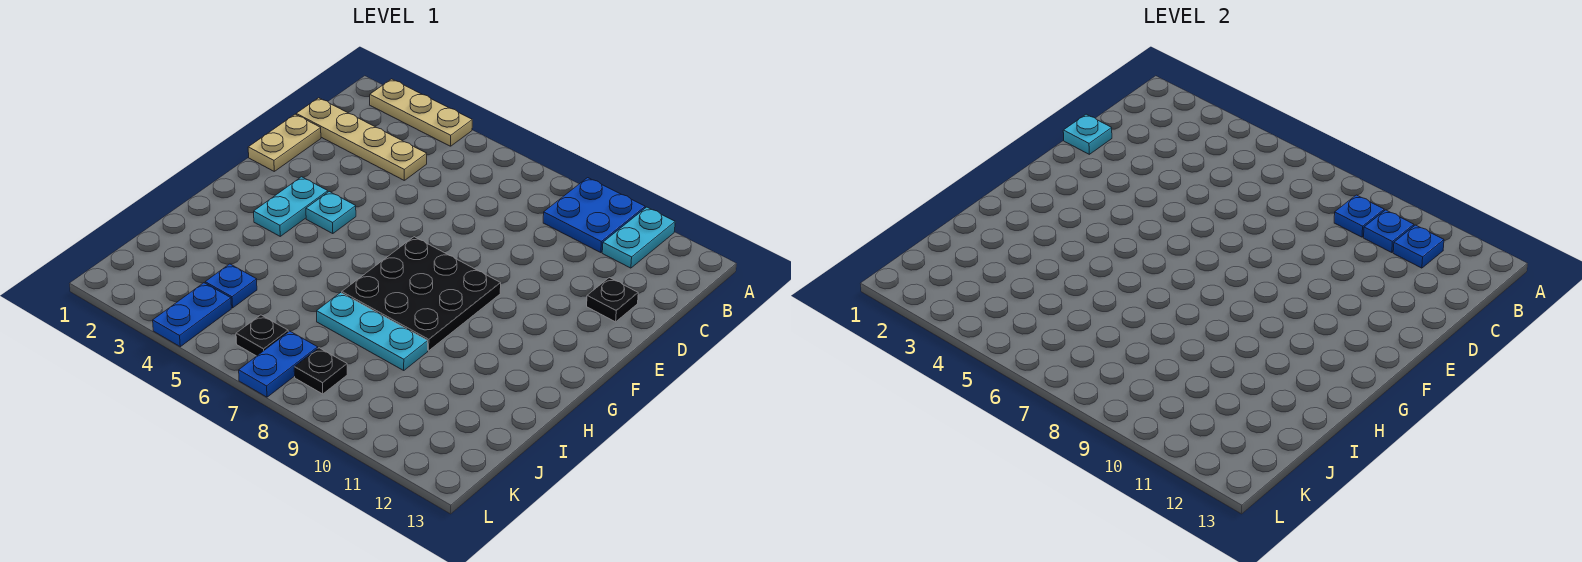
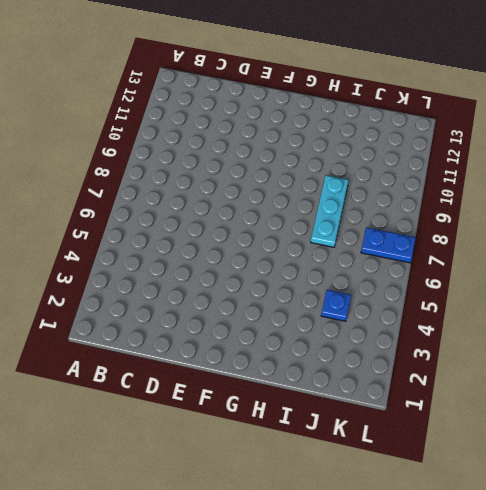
none -> tan 1x3 plate [370,79,472,146]
none -> blue 2x2 plate [543,178,645,253]
none -> cyan 1x2 plate [602,207,675,268]

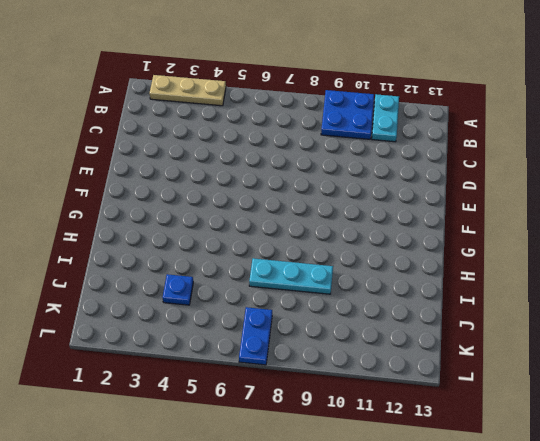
none -> tan 1x4 plate [296,98,427,180]
none -> tan 1x2 plate [248,114,321,171]
none -> black 1x1 plate [587,277,638,322]

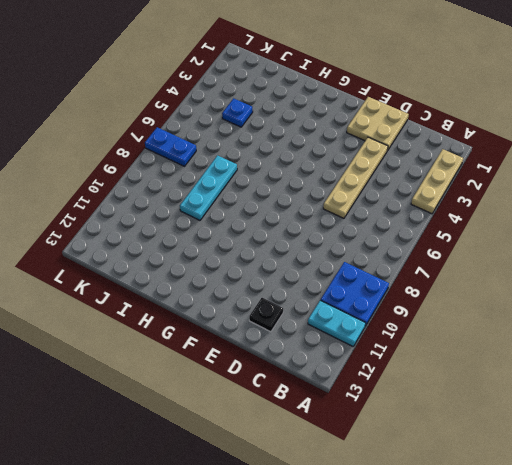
tan 2x2 plate [347,97,409,150] -> tan 1x2 plate [248,114,321,171]
tan 1x4 plate [323,137,388,218] -> tan 1x4 plate moved to [296,98,427,180]
none -> cyan 1x2 plate [254,177,328,236]
none -> cyan 1x1 plate [306,192,356,234]
none -> black 3x3 plate [342,237,501,351]

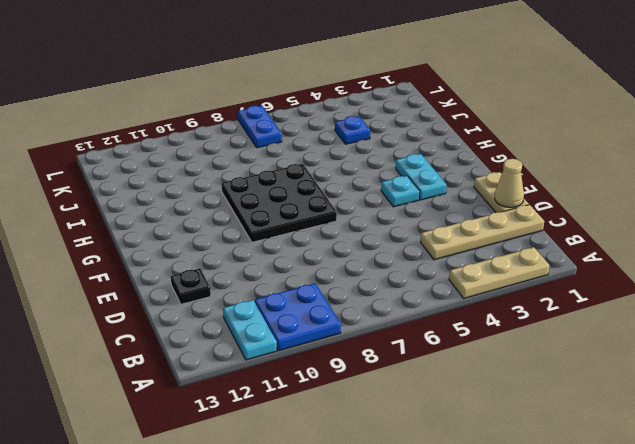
tan 1x1 cone [495,159,524,207] -> cyan 1x1 plate [1063,114,1112,154]
none -> cyan 1x3 plate [317,293,428,370]
none -> blue 1x2 plate [153,283,231,347]
none -> black 1x1 plate [236,315,288,356]

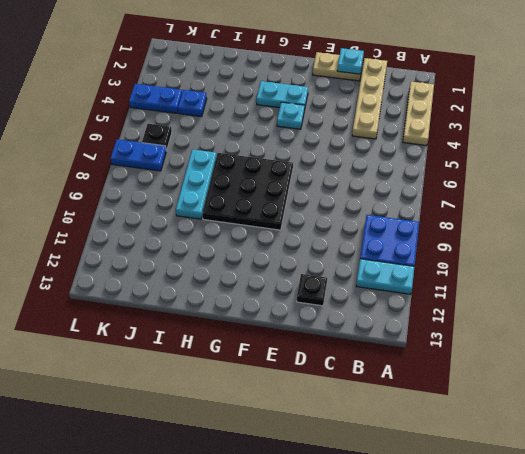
none -> black 1x1 plate [294,348,347,394]
none -> blue 1x1 plate [1334,195,1384,237]
none -> blue 1x1 plate [1364,210,1414,253]

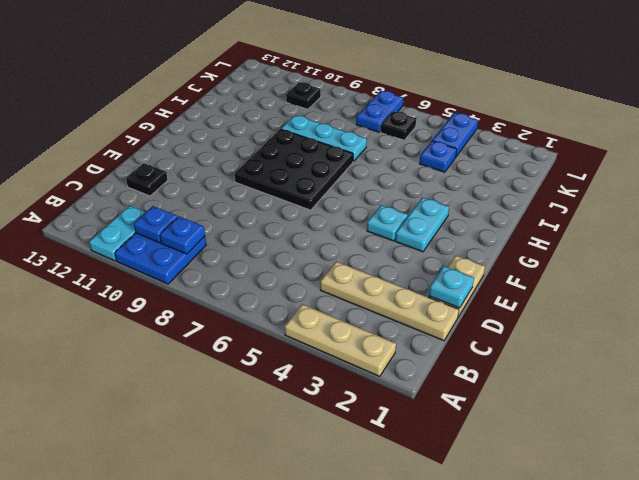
black 1x1 plate [286,82,321,109] -> black 1x1 plate moved to [294,348,347,394]
none -> blue 1x1 plate [1393,225,1444,268]

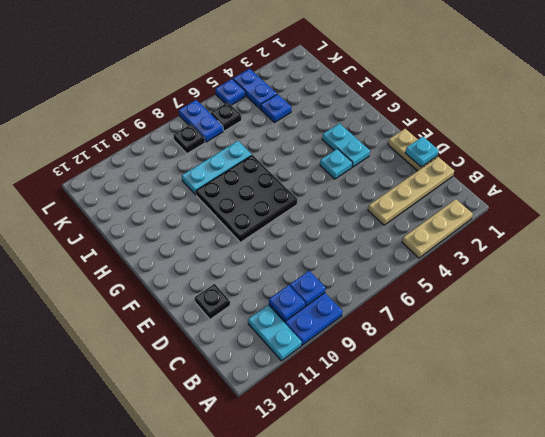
blue 1x1 plate [215,79,245,105] -> blue 1x1 plate moved to [1393,225,1444,268]

